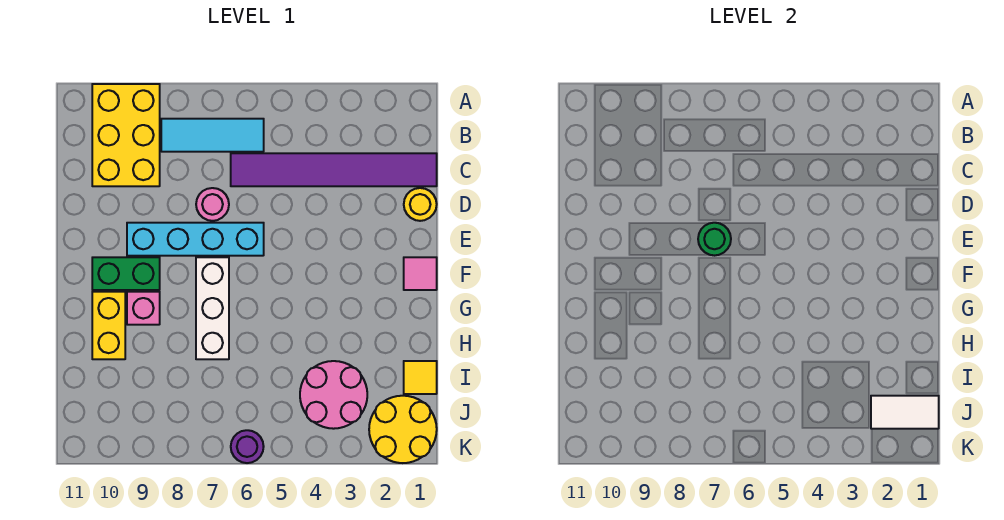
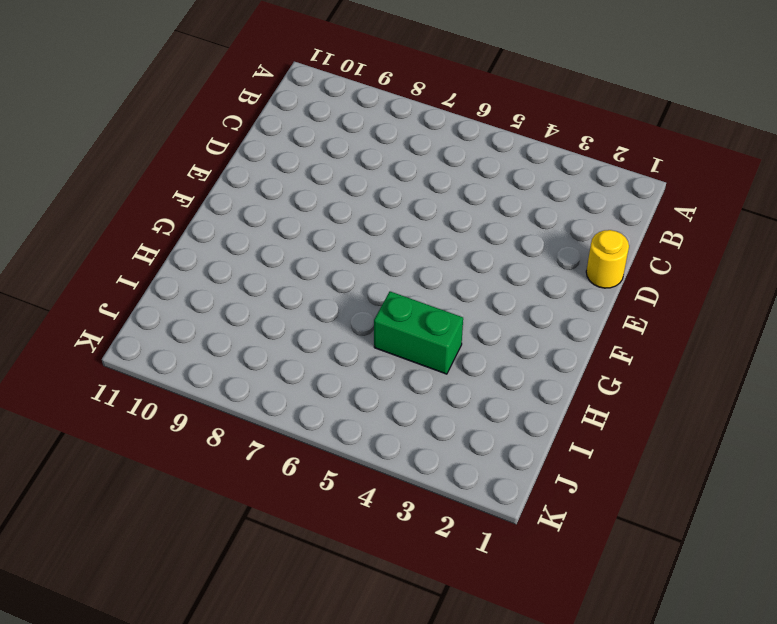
green 1x2 brick [374,291,463,374] -> green 1x2 brick moved to [92,257,160,290]
none -> yellow 2x3 brick [92,84,160,186]
none -> cyan 1x3 tile [161,119,264,152]
none -> purple 1x6 tile [231,153,437,186]

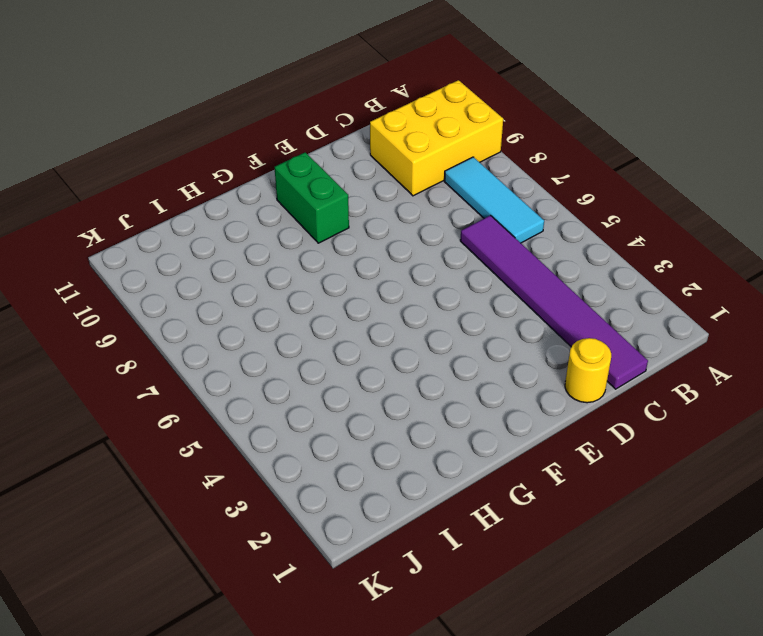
none -> pink 1x1 round brick [196,188,229,221]
none -> cyan 1x4 brick [127,223,264,256]
none -> pink 1x1 tile [404,257,437,290]

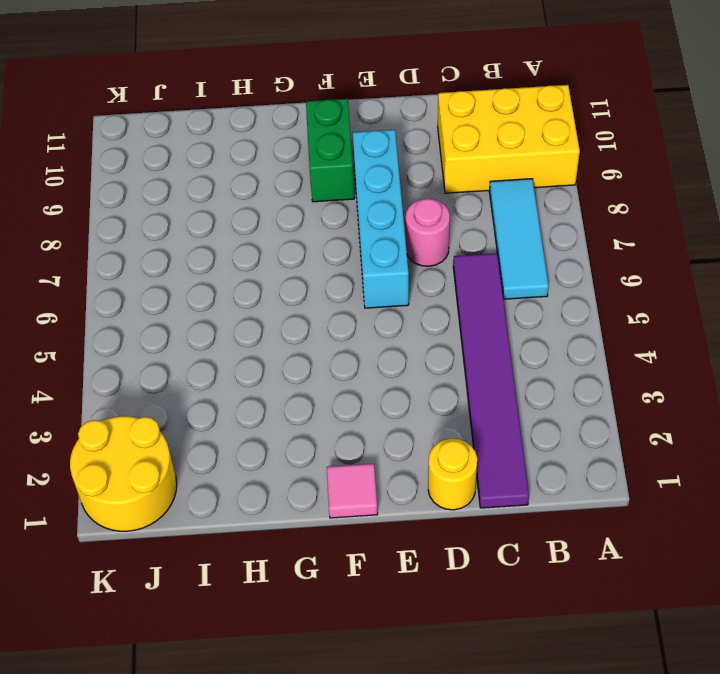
none -> white 1x3 brick [196,257,229,359]
none -> pink 1x1 brick [127,292,160,325]
none -> yellow 1x2 brick [92,292,125,359]

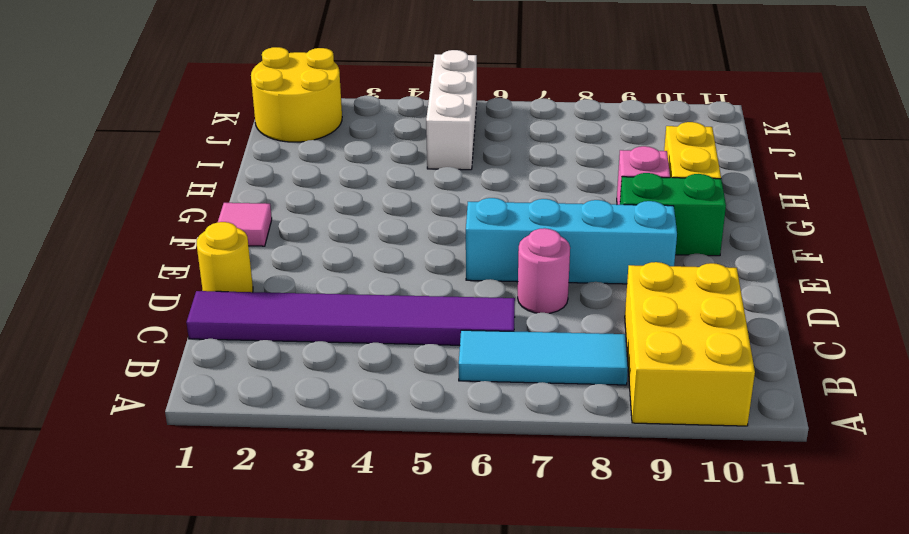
white 1x3 brick [426,50,477,170] -> white 1x3 brick moved to [196,257,229,359]
none -> yellow 1x1 tile [404,361,437,394]
none -> pink 2x2 round brick [300,361,367,429]
none -> purple 1x1 round brick [231,430,264,463]

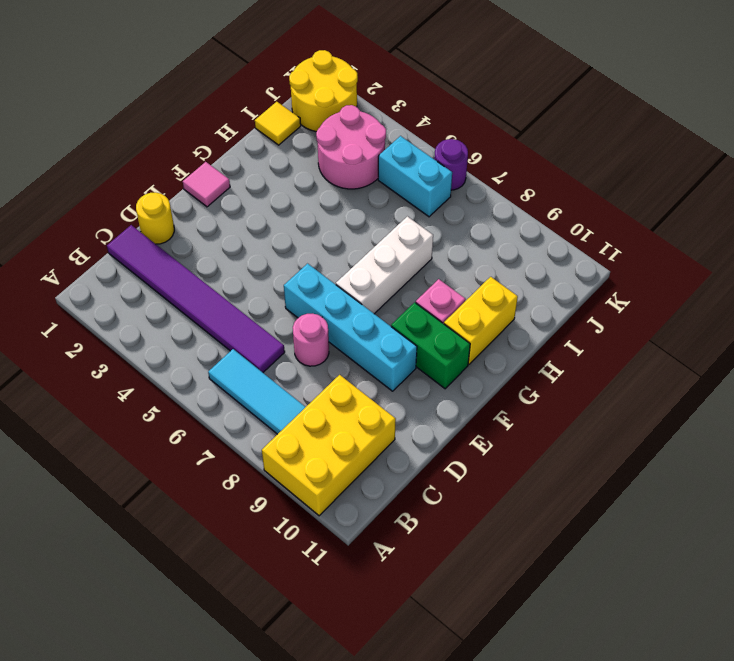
cyan 1x2 brick [378,136,452,217] -> none
none -> green 1x1 round brick [698,223,731,255]
none -> white 1x2 tile [871,396,939,429]

